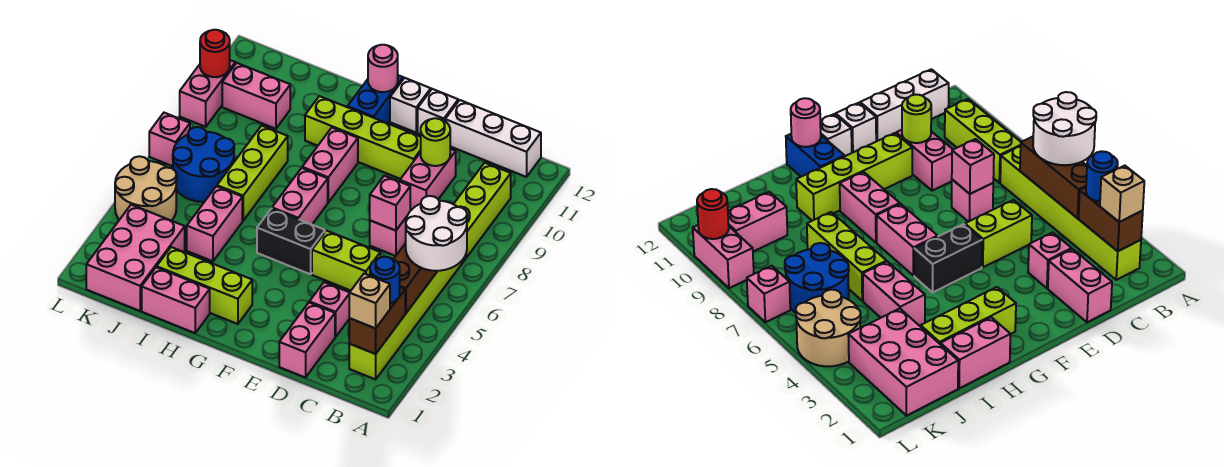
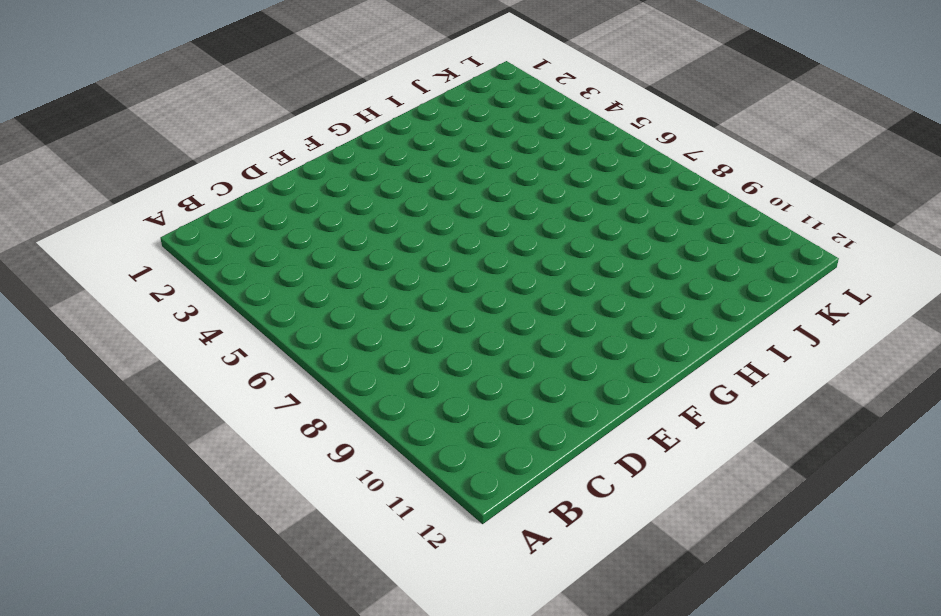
none -> lime 1x6 brick [349,255,466,379]
none -> lime 1x3 brick [454,163,511,258]
none -> white 1x3 brick [445,100,541,177]
none -> pink 1x2 brick [279,303,335,378]

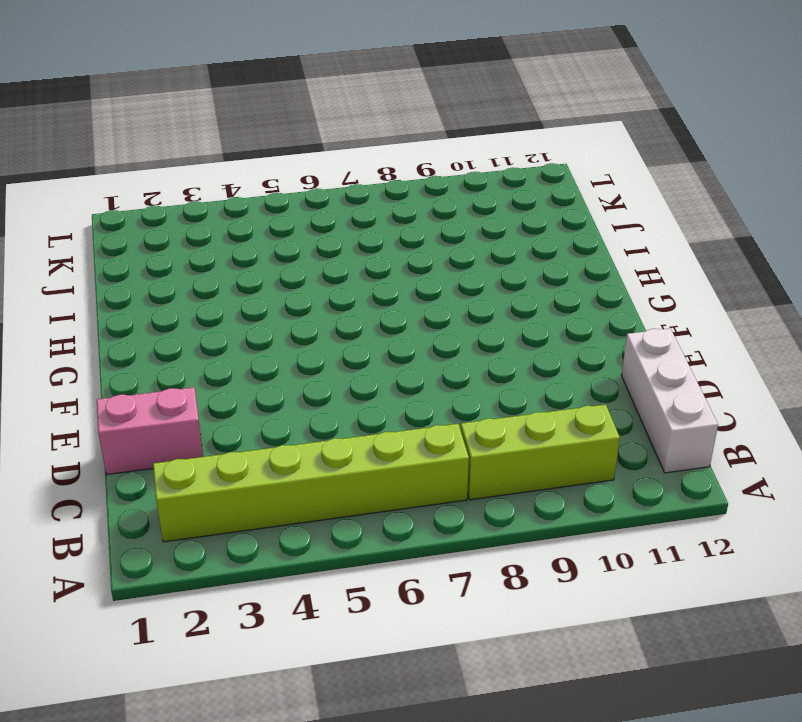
none -> pink 1x1 brick [309,282,350,337]
none -> lime 1x2 brick [312,231,380,291]
none -> pink 1x1 brick [370,217,407,256]
none -> pink 1x2 brick [400,149,456,210]

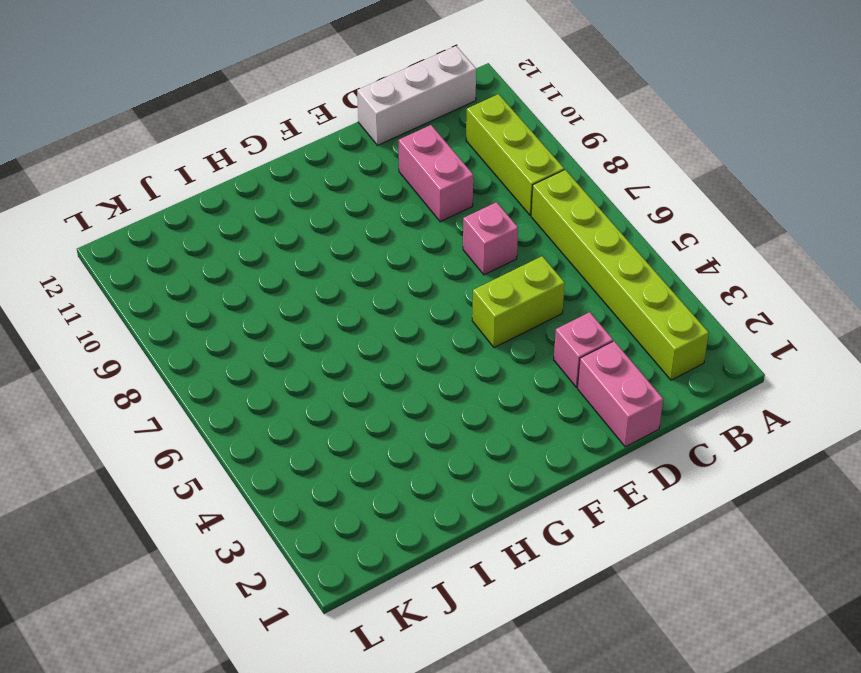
none -> lime 1x4 brick [305,96,421,179]
none -> white 1x1 brick [418,89,458,134]
none -> black 1x2 brick [257,208,325,274]
none -> white 1x1 brick [390,78,431,132]

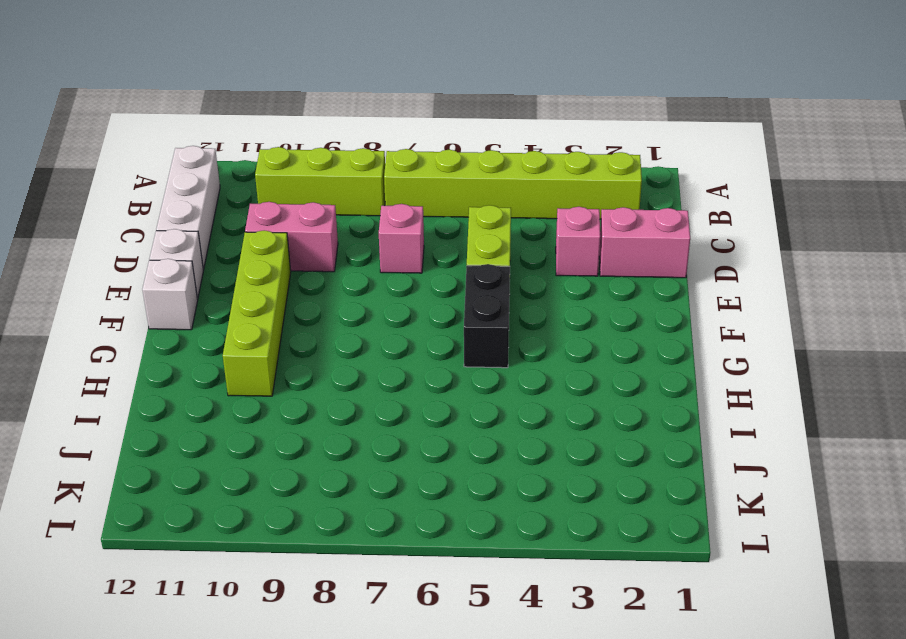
none -> lime 1x3 brick [157,247,252,324]
none -> pink 1x2 brick [272,168,328,224]
none -> pink 1x2 brick [302,128,358,202]
none -> blue 1x2 brick [348,75,403,123]

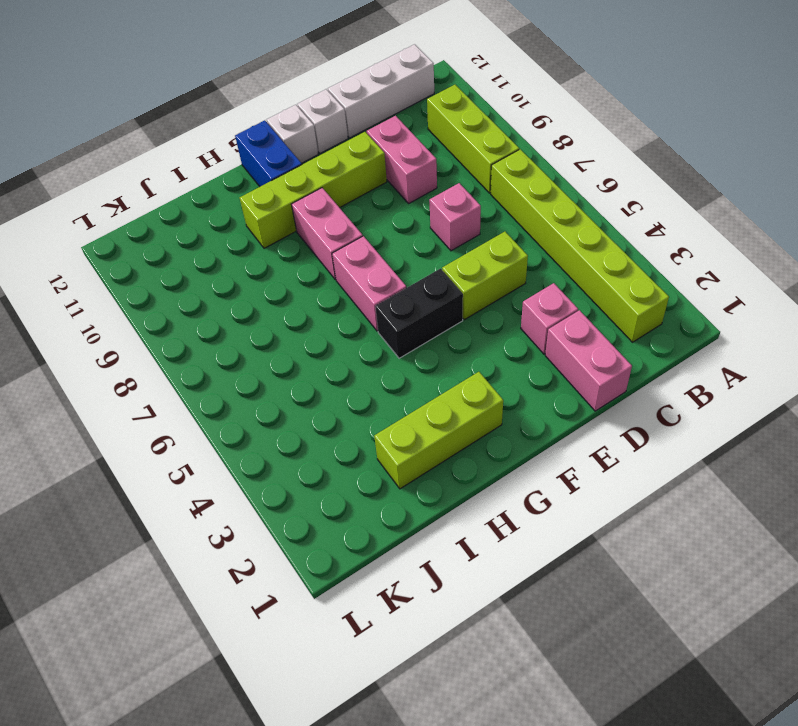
none -> pink 1x2 brick [142,267,210,333]
none -> pink 1x2 brick [187,186,242,261]
none -> lime 1x3 brick [217,125,288,221]
none -> pink 2x3 brick [86,205,185,311]

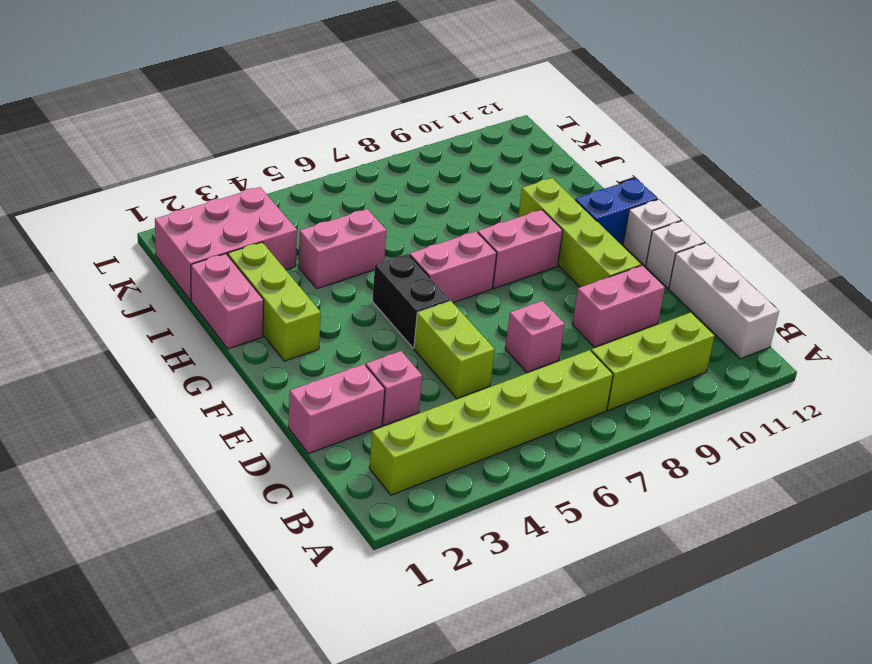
none -> lime 1x3 brick [217,125,288,221]
none -> blue 2x2 round brick [173,127,234,202]
none -> pink 1x2 brick [222,63,290,129]
none -> tan 2x2 round brick [115,156,177,221]

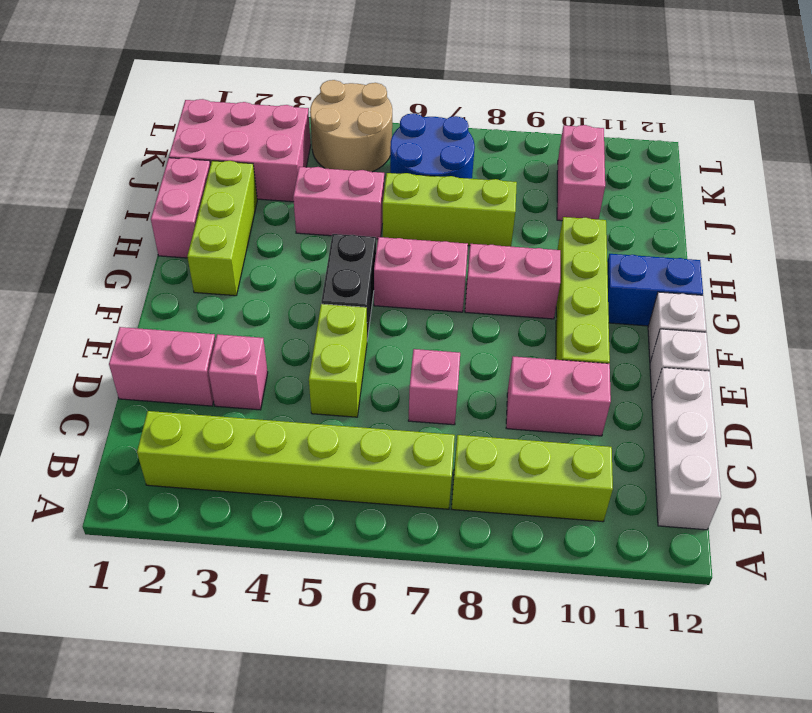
none -> pink 1x1 brick [149,113,190,166]
none -> pink 1x2 brick [180,60,235,127]
none -> brown 1x2 brick [349,287,405,354]
none -> brown 1x3 brick [394,243,437,313]

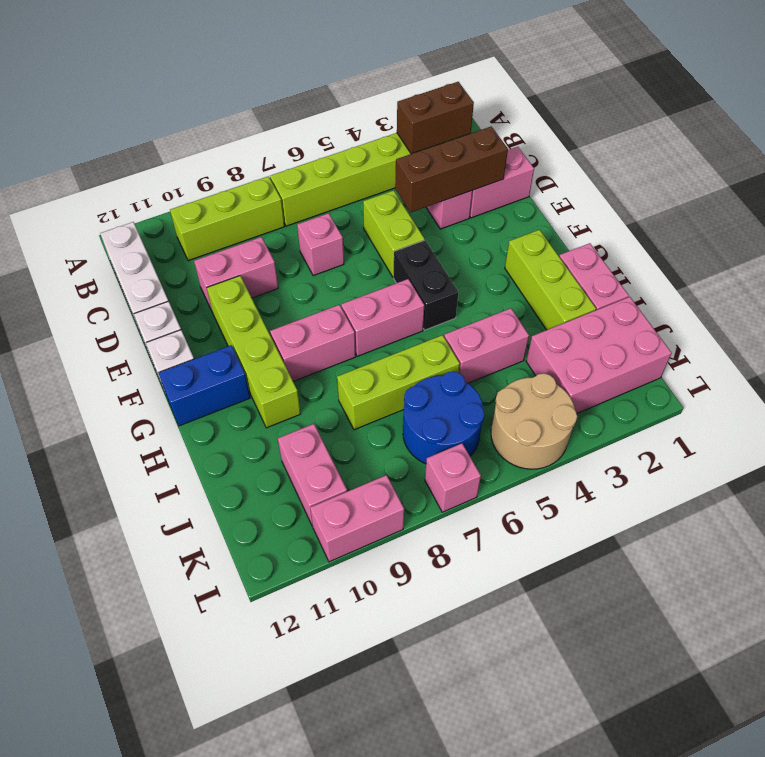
brown 1x3 brick [395,126,508,212] -> brown 1x3 brick moved to [394,243,437,313]
none -> pink 1x1 brick [370,176,410,231]
none -> lime 1x1 round brick [421,118,450,166]
none -> pink 1x1 round brick [368,45,398,92]
none -> red 1x1 round brick [200,30,230,77]

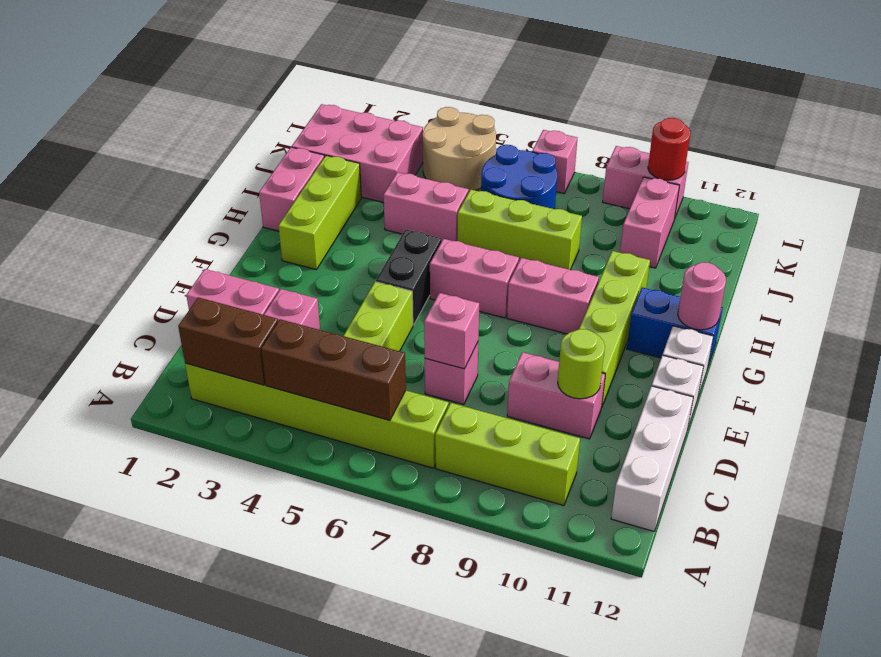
none -> white 2x2 round brick [406,196,467,271]
none -> tan 1x1 brick [349,274,390,328]
none -> blue 1x1 round brick [370,257,400,303]

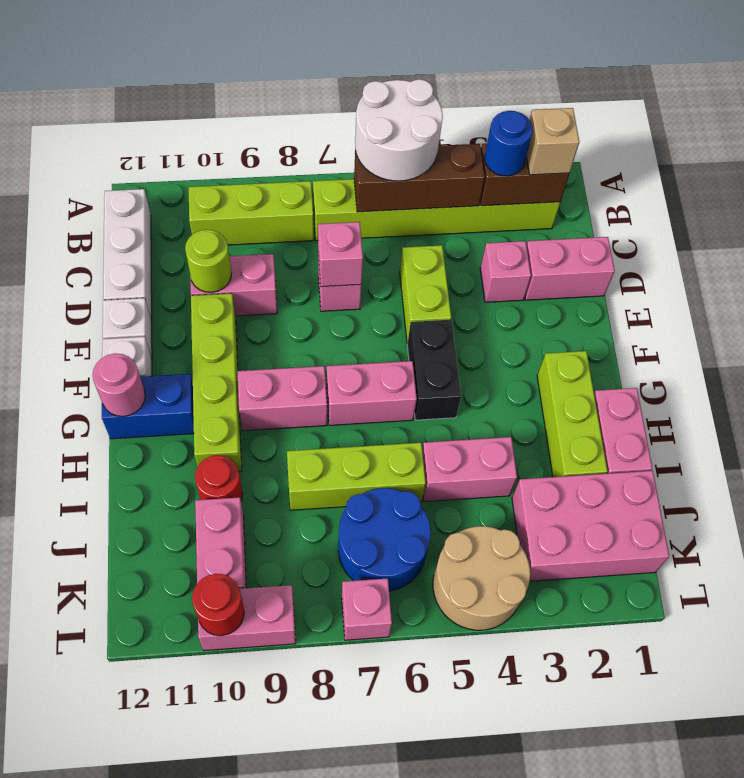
red 1x1 round brick [195,455,243,500] -> none

